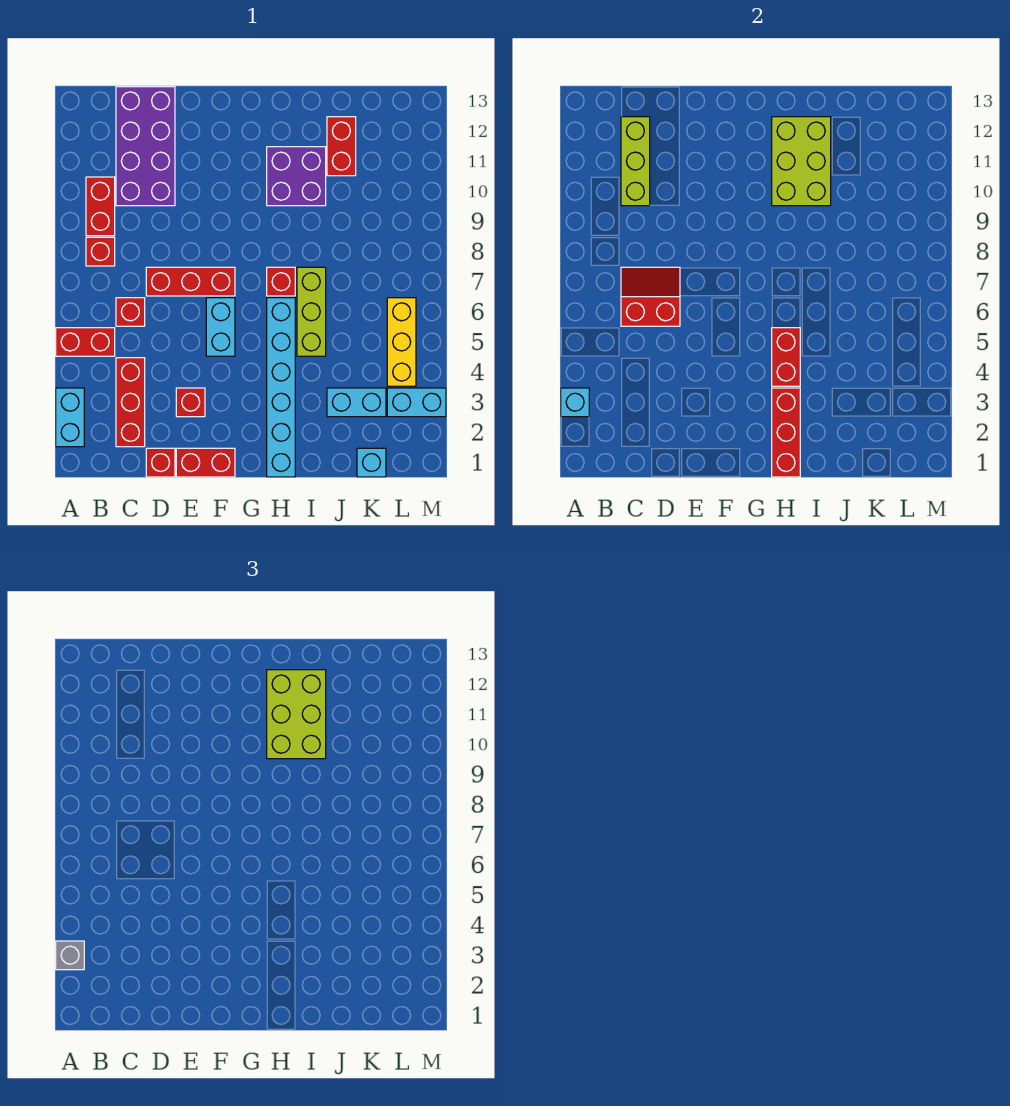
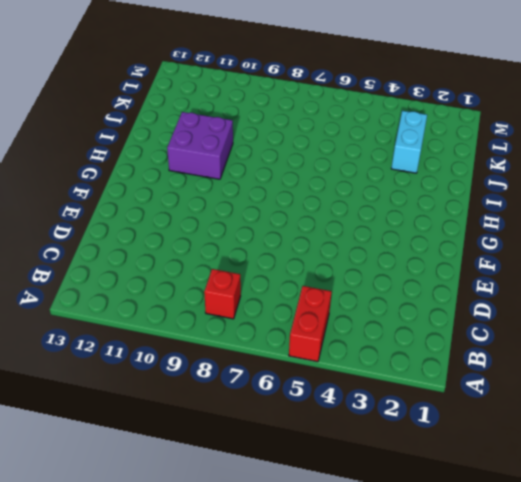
none -> cyan 1x2 brick [56,388,84,447]
none -> red 1x2 brick [86,177,115,236]
none -> red 1x3 brick [116,358,145,447]

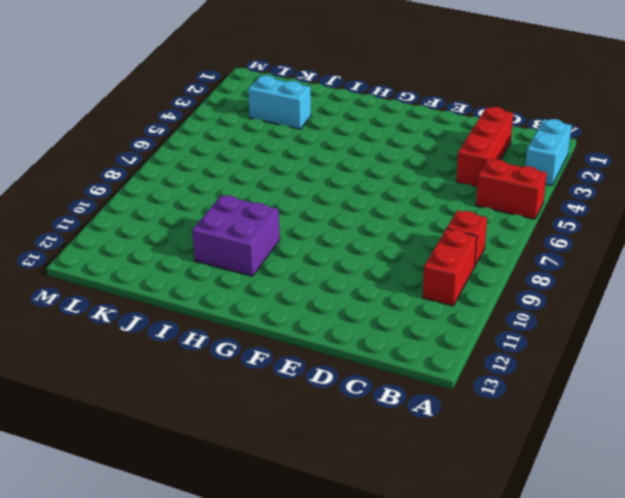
none -> red 1x1 brick [116,298,145,326]
none -> purple 2x4 brick [116,87,175,206]
none -> red 1x1 brick [146,448,175,477]

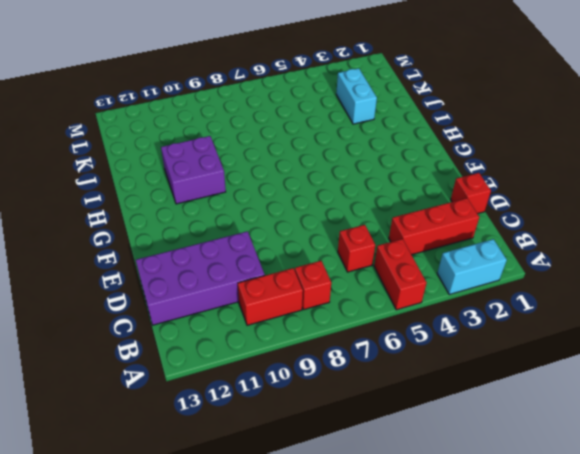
none -> red 1x3 brick [146,267,235,296]
none -> red 1x2 brick [176,448,235,477]
none -> red 1x1 brick [176,388,205,417]

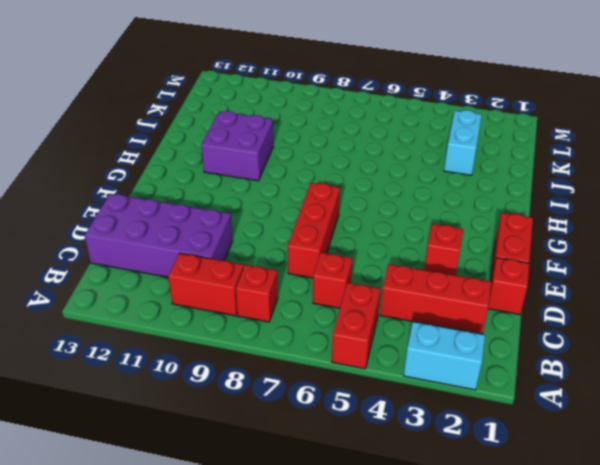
none -> cyan 1x2 brick [206,298,235,356]
none -> cyan 1x6 brick [267,298,295,477]
none -> red 1x1 brick [267,267,295,296]

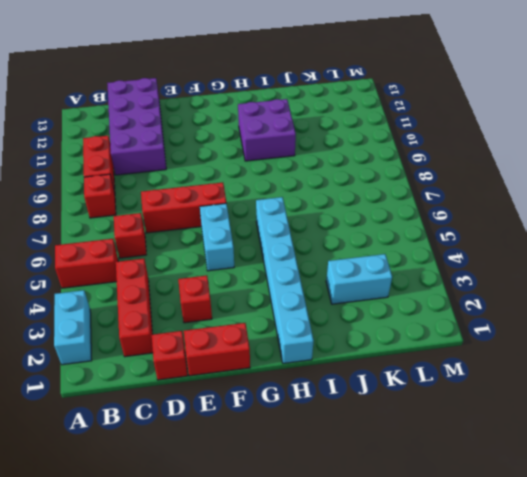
none -> red 1x1 brick [267,267,295,296]
none -> lime 1x3 brick [297,267,326,356]
none -> red 1x2 brick [327,117,356,176]

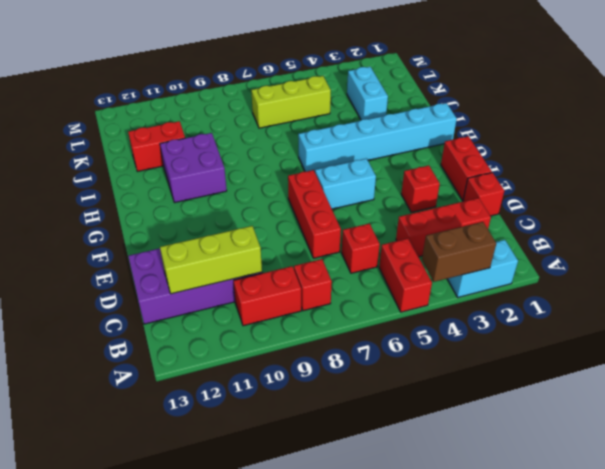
brown 1x2 brick [422,222,496,282] -> cyan 1x1 brick [561,388,589,417]
lime 1x3 brick [251,76,331,128] -> lime 1x3 brick moved to [297,267,326,356]
none -> red 1x1 brick [267,267,295,296]
none -> cyan 1x1 brick [357,448,386,477]
none -> cyan 1x2 brick [387,388,446,417]

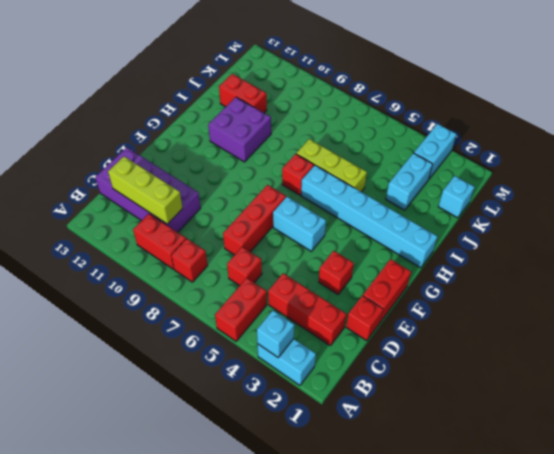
none -> yellow 1x3 brick [387,298,416,386]
none -> red 2x2 slope [621,267,680,326]
none -> red 1x3 brick [772,388,800,477]

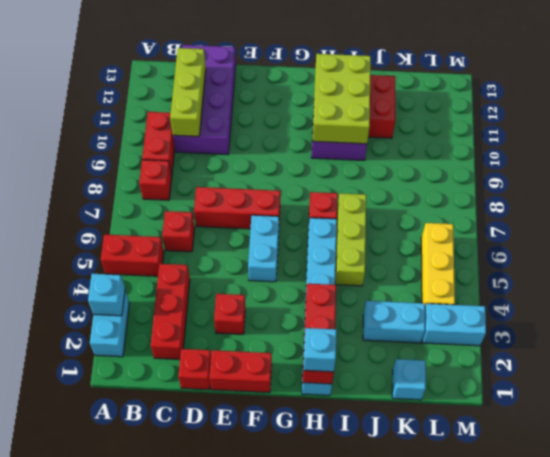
cyan 1x1 brick [303,328,337,372] -> none
none -> red 2x2 slope [621,267,680,326]
none -> red 1x2 brick [772,328,800,386]
none -> grey 1x1 brick [56,941,84,970]

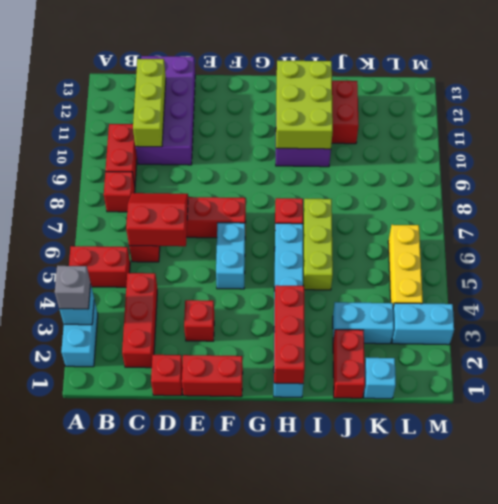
red 1x2 brick [333,330,365,398] -> red 1x2 brick moved to [772,328,800,386]
none -> lime 2x3 brick [267,670,326,759]

